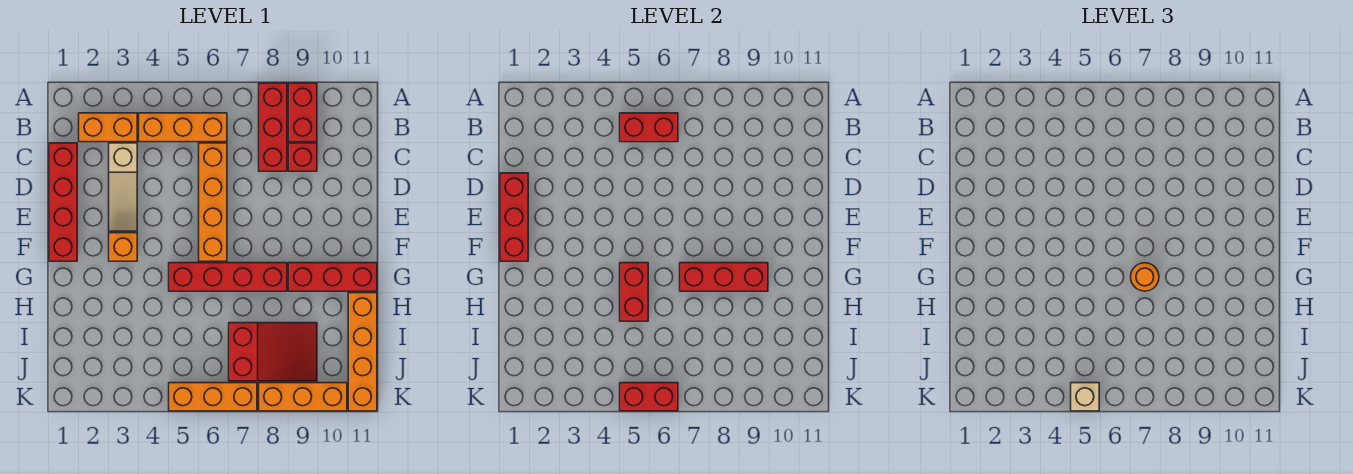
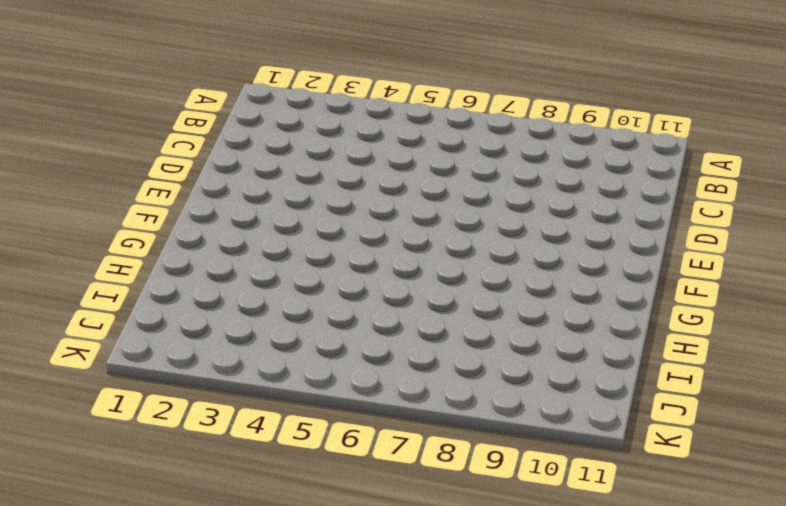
none -> red 1x3 brick [259,83,287,171]
none -> red 1x2 brick [288,83,317,142]
none -> orange 1x2 brick [79,113,137,142]

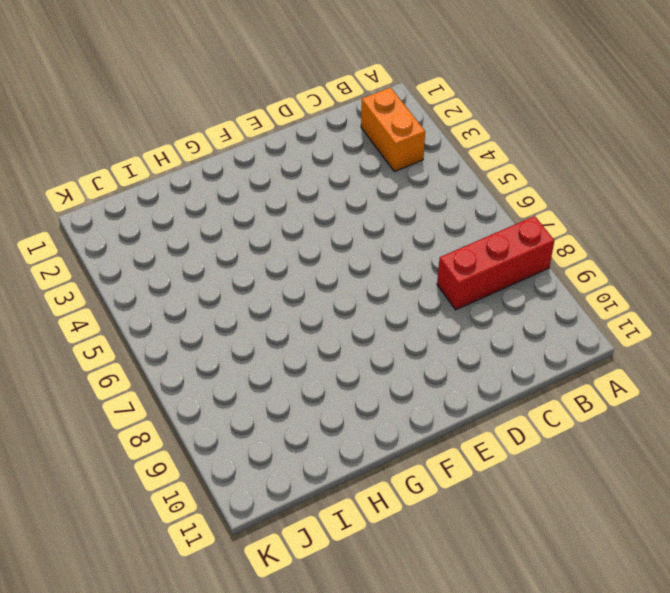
none -> red 1x2 brick [288,83,317,142]
none -> orange 1x3 brick [139,113,227,142]
none -> red 1x4 brick [49,143,77,261]

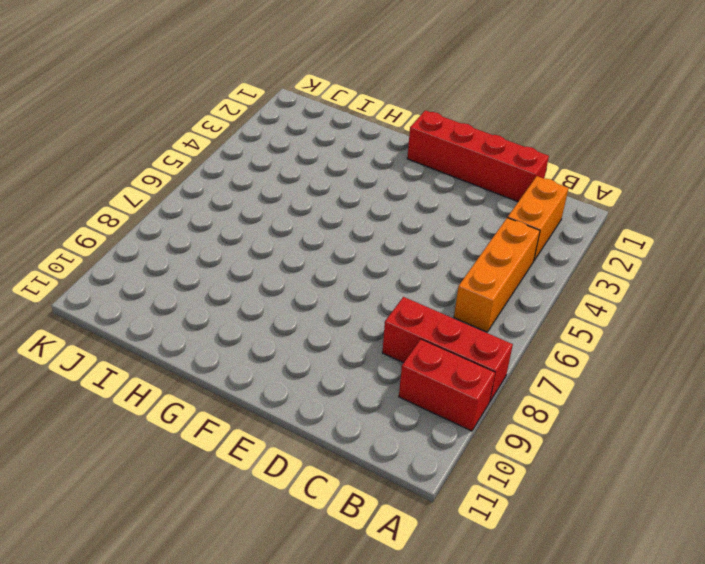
none -> tan 1x3 slope [109,143,137,231]
none -> orange 1x4 brick [199,143,227,261]
none -> red 1x1 brick [288,143,317,171]

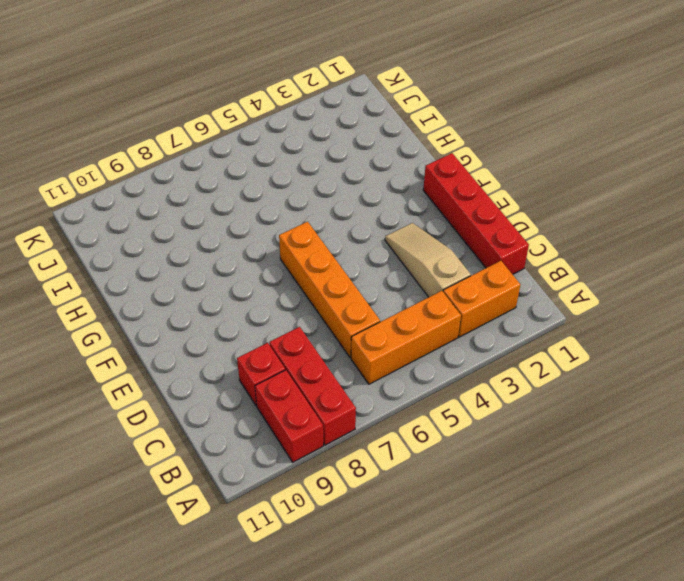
none -> orange 1x1 brick [109,233,137,261]
none -> red 1x4 brick [169,263,287,291]
none -> red 1x3 brick [288,263,377,291]

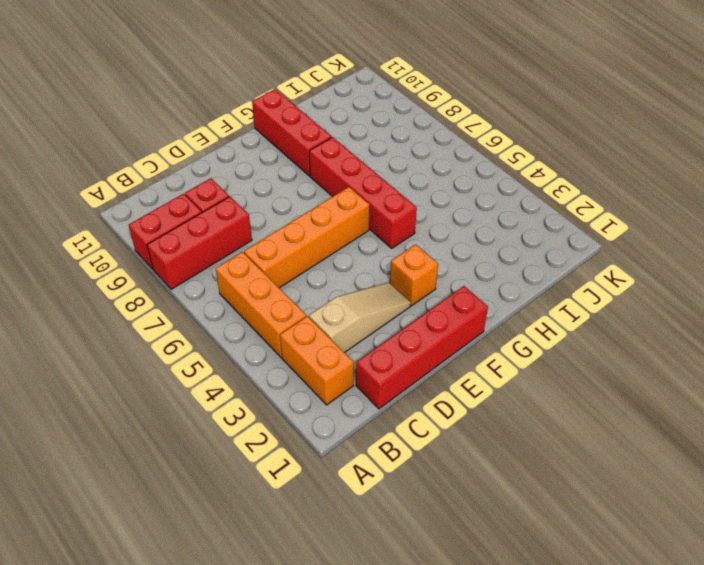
none -> orange 1x4 brick [348,293,377,411]
none -> red 2x3 slope [229,323,317,381]
none -> orange 1x3 brick [169,383,257,411]

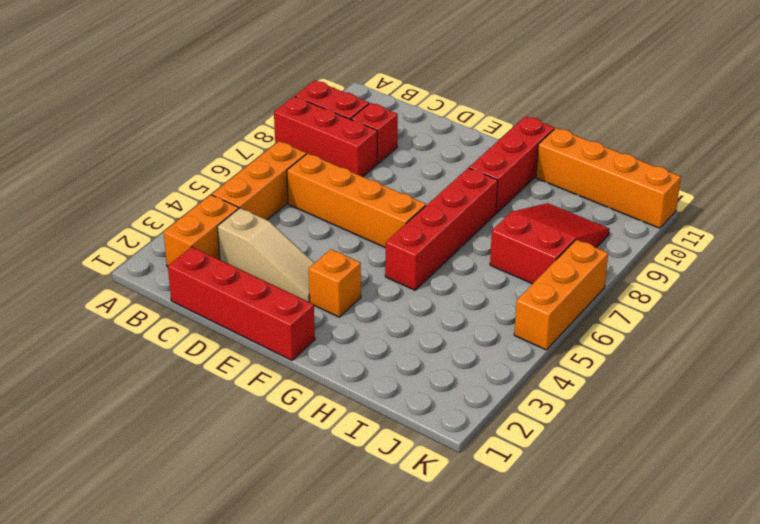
none -> orange 1x3 brick [259,383,347,411]
none -> red 1x2 brick [620,113,678,142]
none -> red 1x3 brick [500,173,528,261]

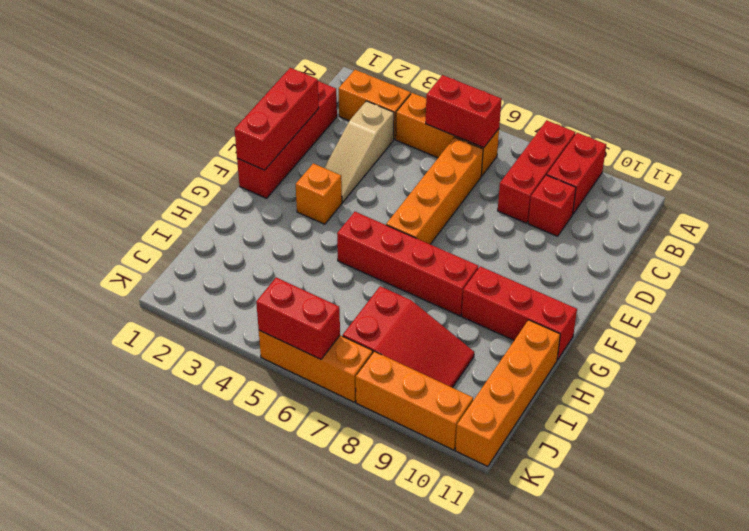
none -> red 1x2 brick [620,263,648,321]
none -> red 1x3 brick [680,263,768,291]
none -> orange 1x1 round brick [1131,263,1159,291]

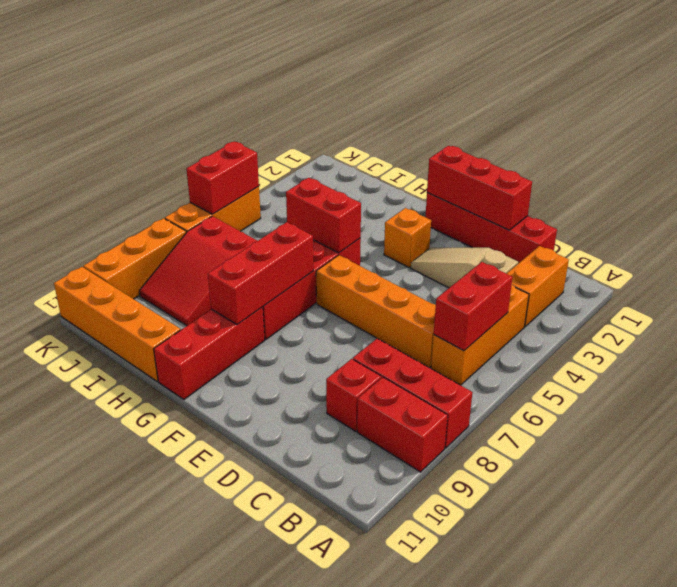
none -> orange 1x1 round brick [1131,263,1159,291]
none -> tan 1x1 brick [1071,383,1099,411]

